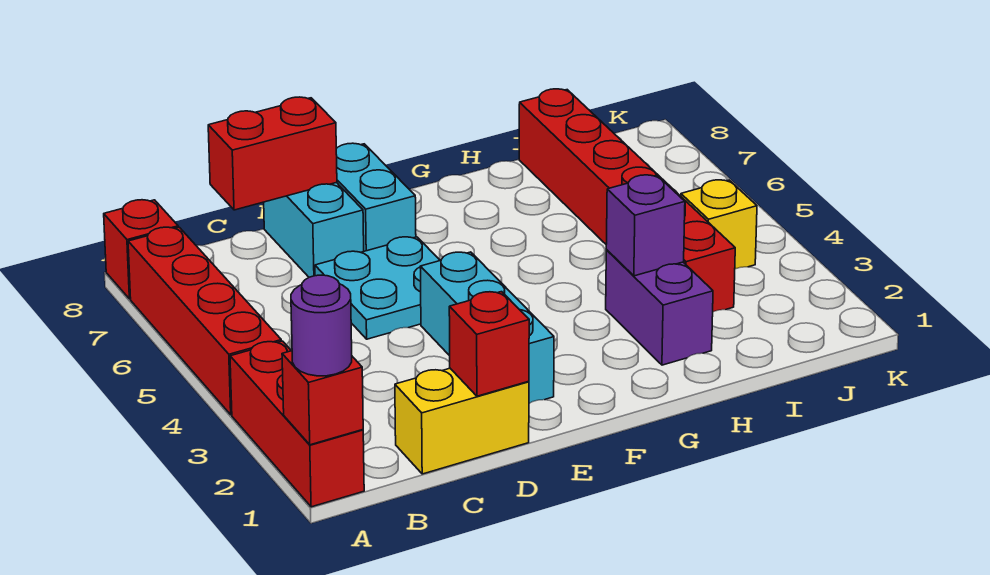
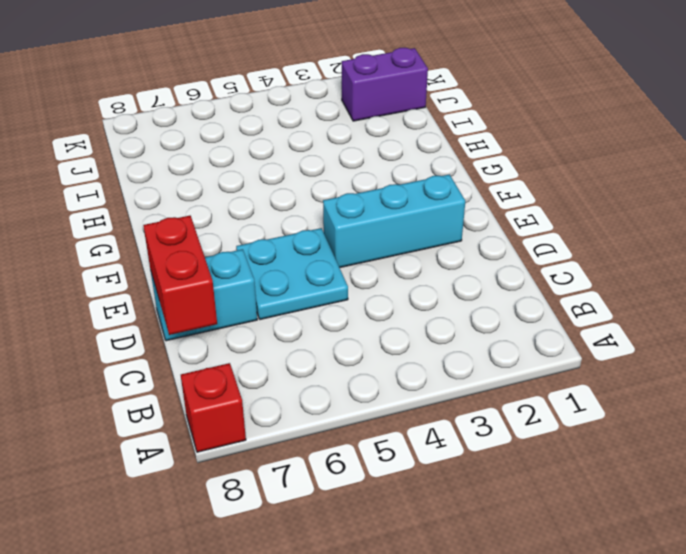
purple 1x2 brick [342,48,428,121] -> purple 1x2 brick moved to [606,250,713,365]
none -> red 1x3 brick [230,341,364,507]
none -> red 1x4 brick [128,227,281,415]
none -> yellow 1x2 brick [395,368,529,474]

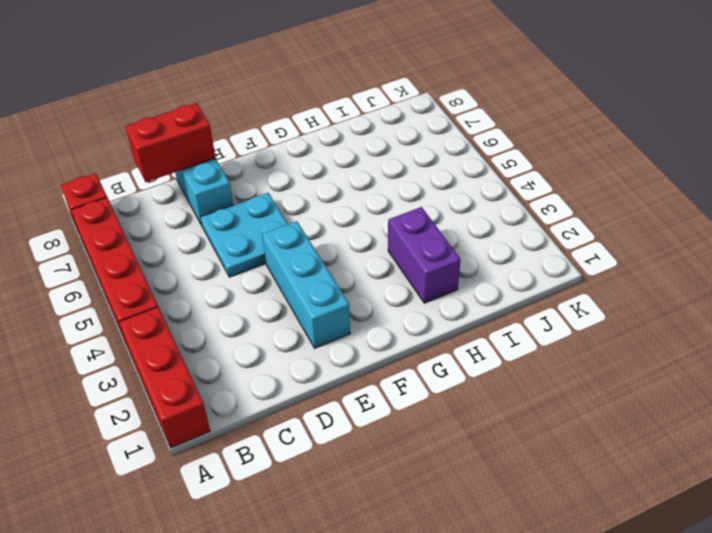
none -> yellow 1x2 brick [395,368,529,474]
none -> cyan 1x2 brick [336,143,416,251]
none -> red 1x6 brick [519,89,735,312]

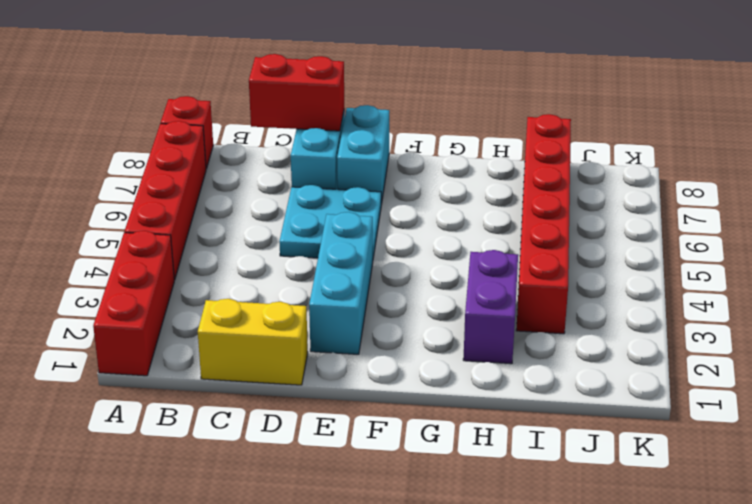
none -> yellow 1x1 brick [681,180,757,269]
none -> red 1x1 brick [282,351,363,445]
none -> red 1x1 brick [449,292,529,396]

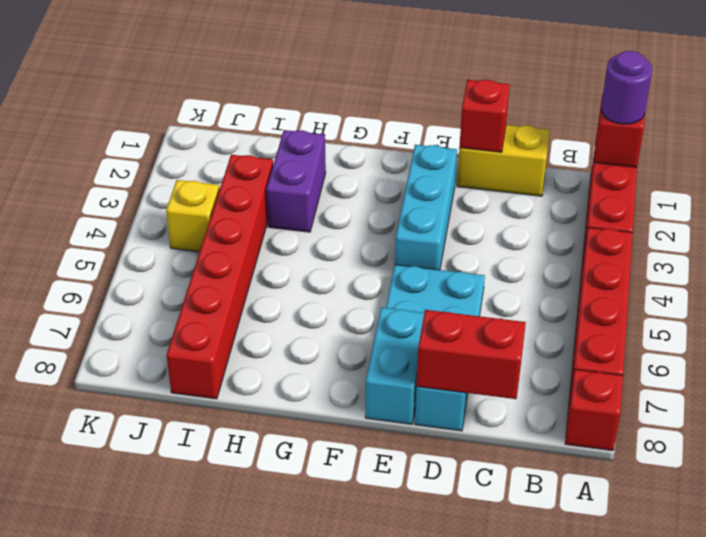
none -> purple 1x1 brick [606,175,685,276]

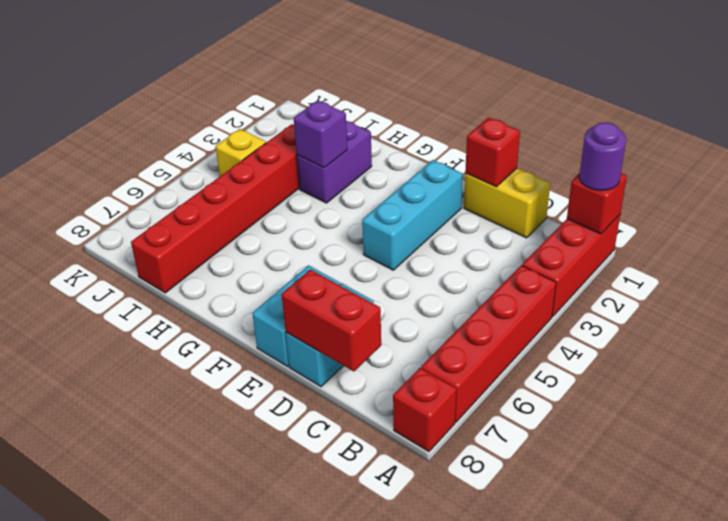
none -> cyan 2x2 plate [315,237,440,339]

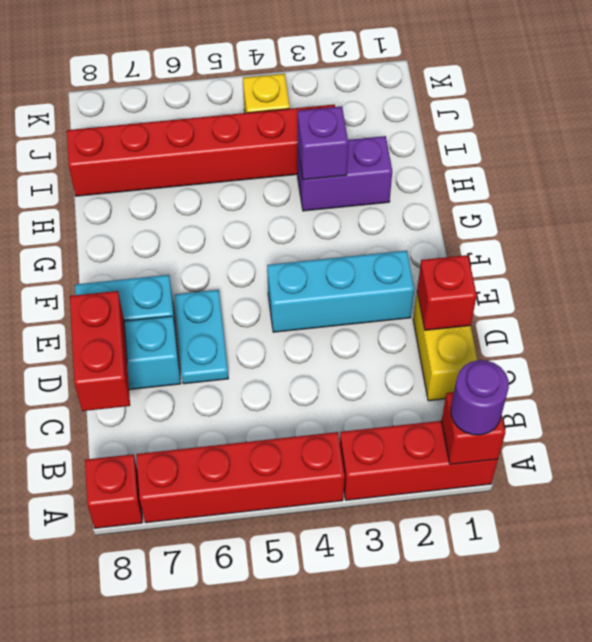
cyan 1x2 plate [174,290,228,384] -> cyan 2x2 plate [315,237,440,339]

